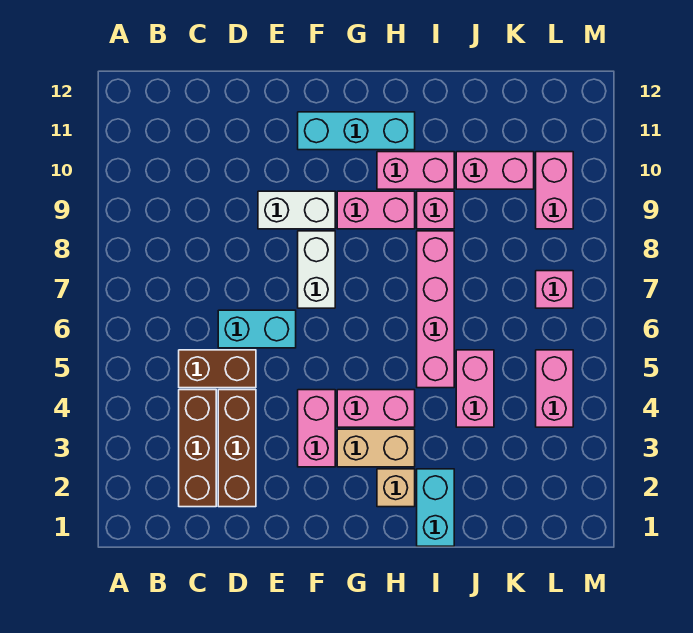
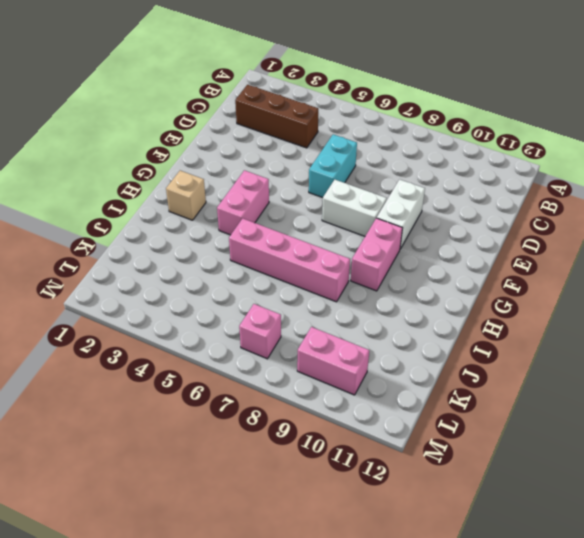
none -> brown 1x2 brick [179,350,256,388]
none -> brown 1x3 brick [218,390,256,507]
none -> pink 1x2 brick [298,390,335,467]

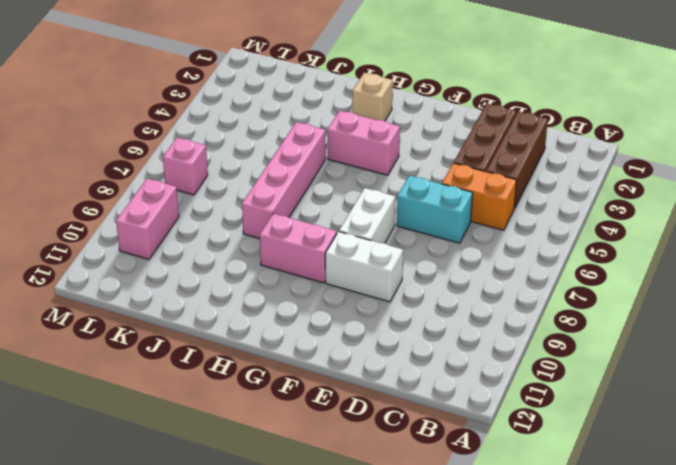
orange 1x2 brick [442,163,516,230] -> brown 1x2 brick [179,350,256,388]
none -> pink 1x2 brick [298,390,335,467]
none -> cyan 1x3 brick [298,112,415,150]
none -> tan 1x2 brick [337,429,415,467]

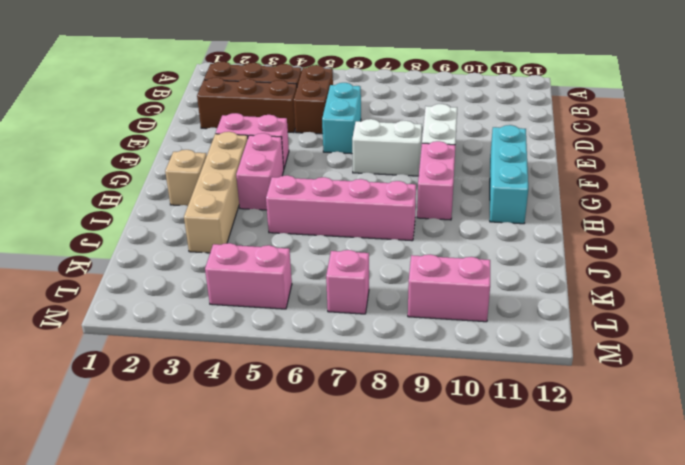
tan 1x4 brick [184,132,248,253] -> tan 1x2 brick [337,429,415,467]
none -> pink 1x2 brick [377,152,454,189]
none -> cyan 1x2 brick [417,469,454,546]
none -> pink 1x1 brick [417,191,454,229]

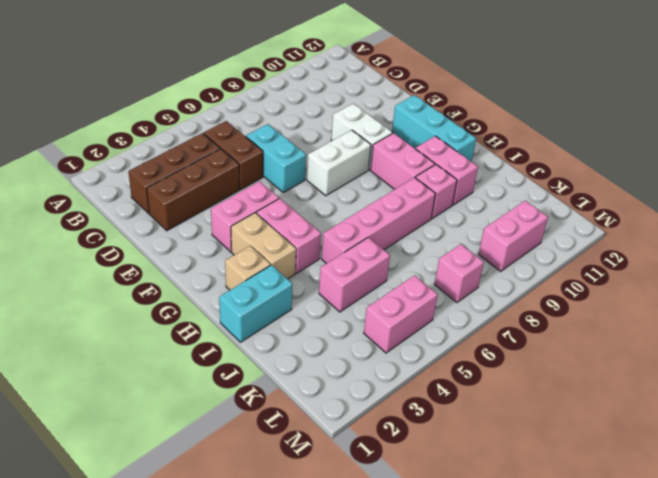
none -> pink 1x2 brick [456,152,534,189]

